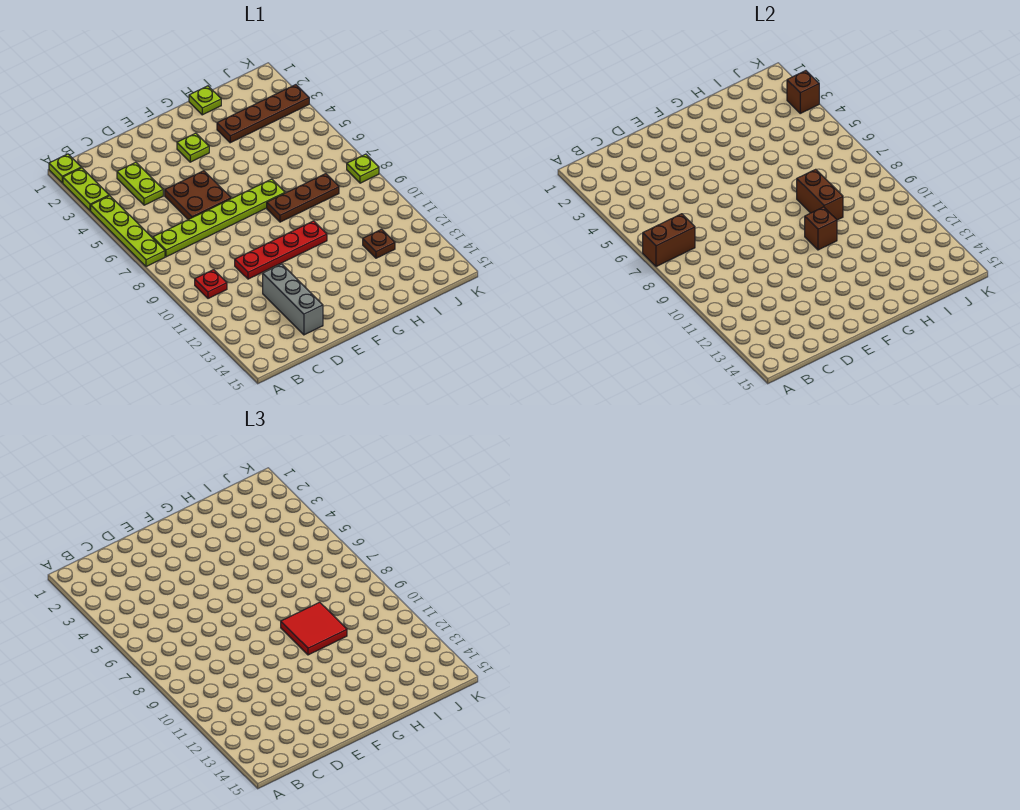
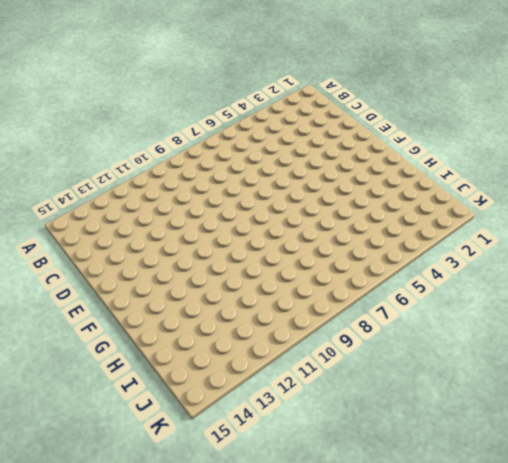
none -> lime 1x1 plate [49,154,81,183]
none -> lime 1x2 plate [63,168,109,211]
none -> lime 1x4 plate [91,196,165,267]

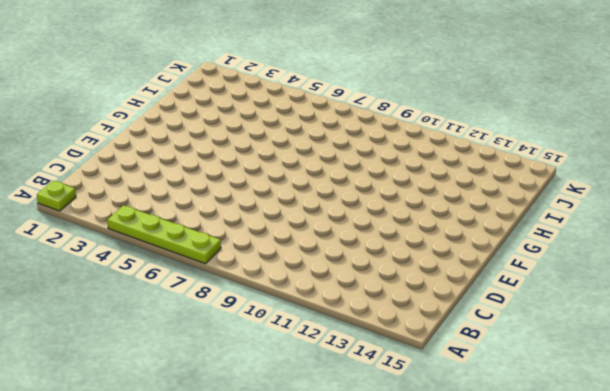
none -> lime 1x2 plate [63,168,109,211]
none -> lime 1x6 plate [153,179,285,257]
none -> red 1x1 plate [195,270,227,299]

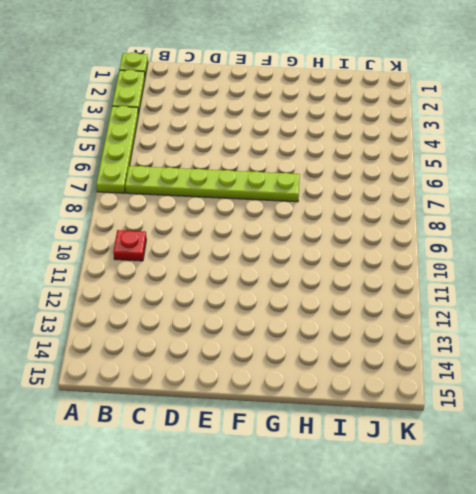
none -> lime 1x2 plate [117,162,163,205]
none -> brown 2x2 plate [165,171,231,220]
none -> red 1x4 plate [235,221,327,279]

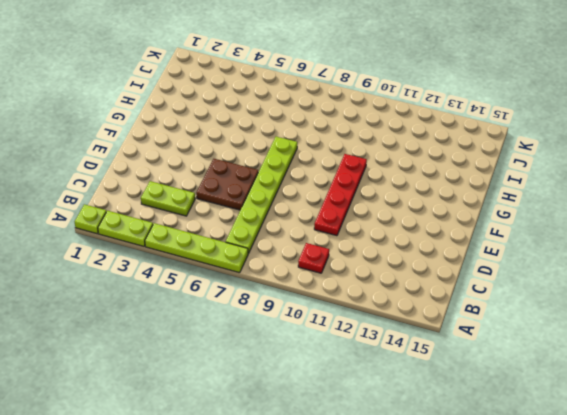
none -> grey 1x3 brick [263,264,323,335]
none -> lime 1x1 plate [177,133,209,162]
none -> brown 1x3 plate [267,174,339,222]

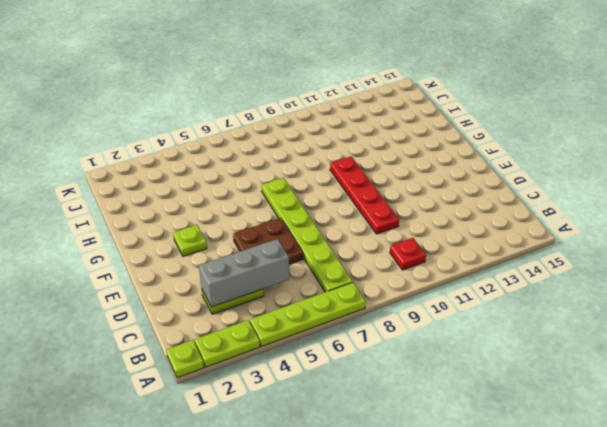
grey 1x3 brick [199,239,289,307] -> grey 1x3 brick moved to [263,264,323,335]
none -> brown 1x3 plate [267,174,339,222]
none -> lime 1x1 plate [189,86,221,115]
none -> brown 1x4 plate [217,85,309,143]

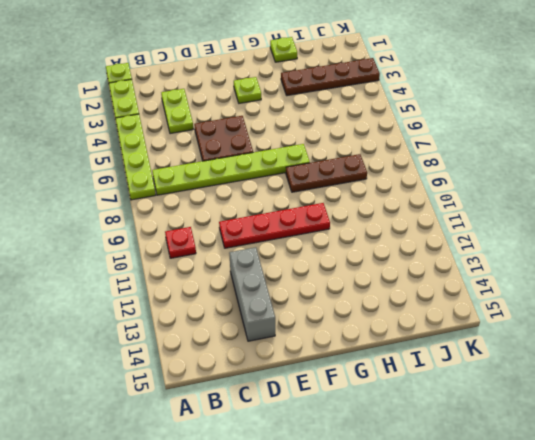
none -> brown 1x1 plate [363,229,395,258]
none -> lime 1x1 plate [347,154,379,183]
none -> brown 1x2 brick [643,214,695,267]

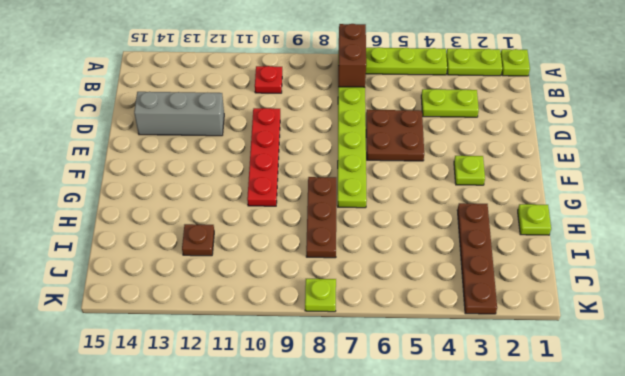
none -> brown 1x1 brick [805,207,837,250]
none -> brown 1x2 brick [797,169,843,220]
none -> brown 1x1 brick [787,71,819,113]

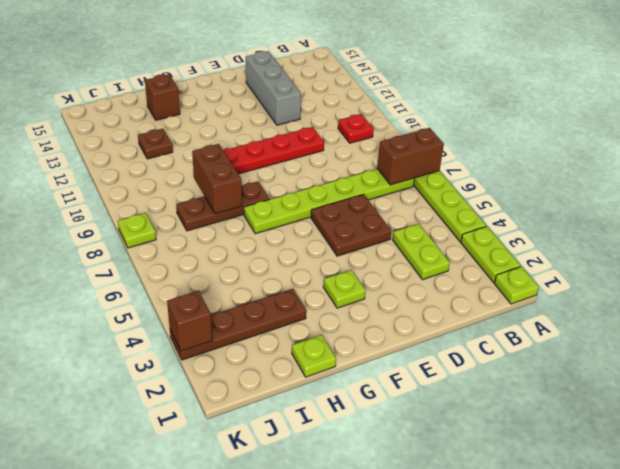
brown 1x1 brick [145,74,180,120] -> brown 1x1 brick moved to [805,207,837,250]
none -> red 2x2 tile [281,602,347,655]

